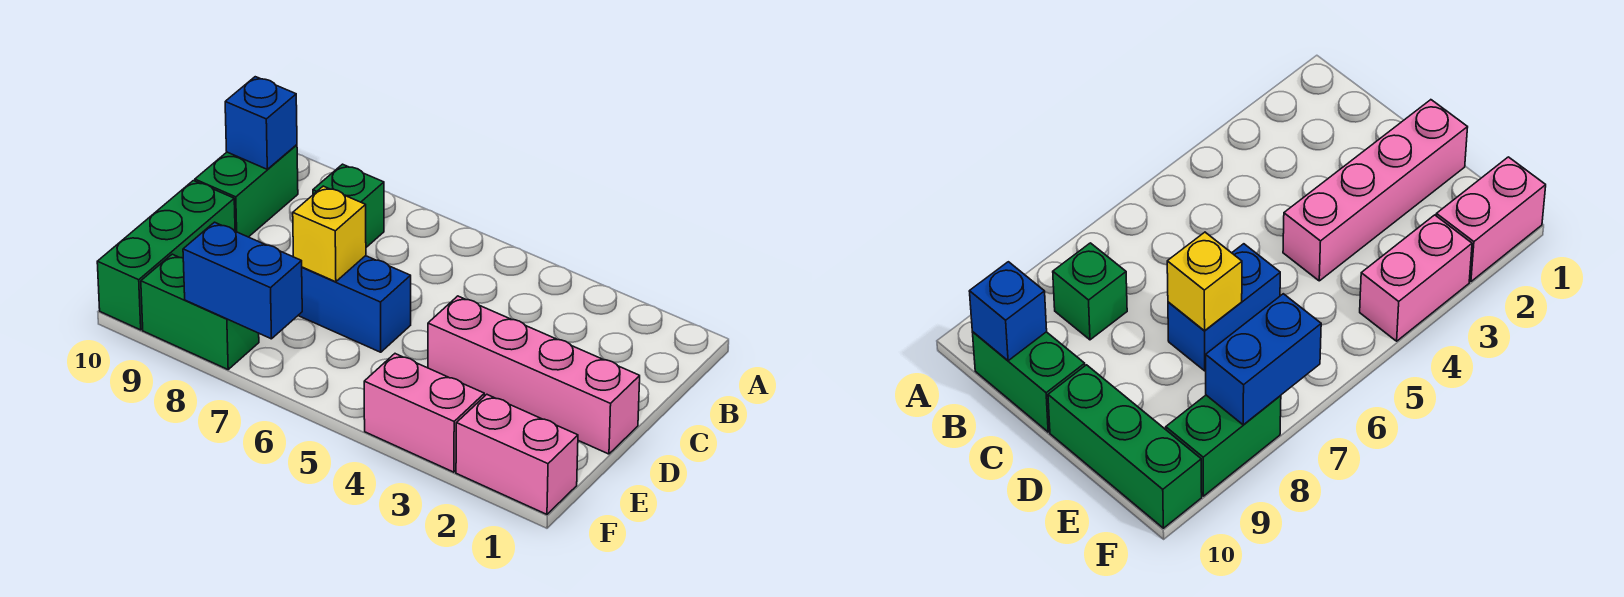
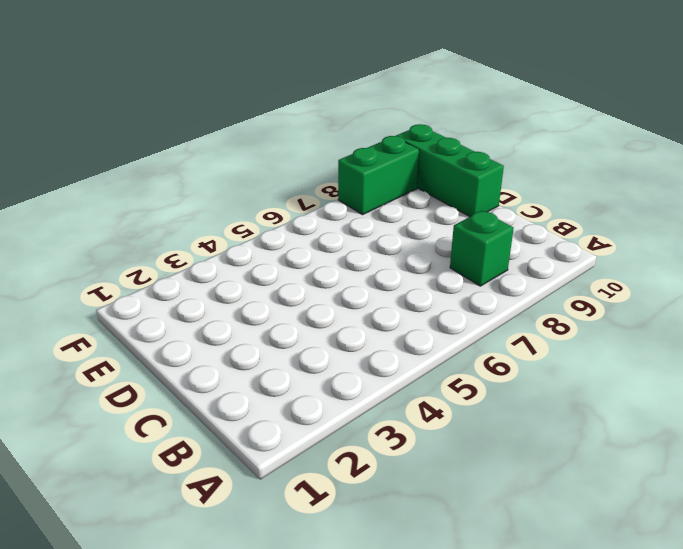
none -> green 1x2 brick [195,145,298,237]
none -> pink 1x4 brick [428,296,640,454]

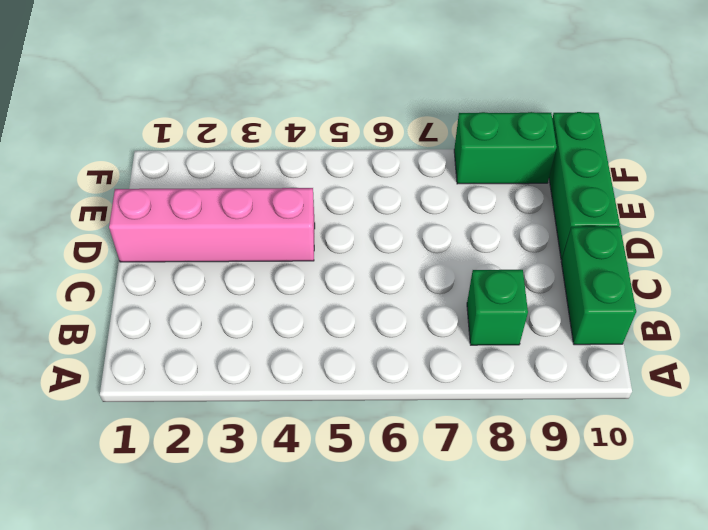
none -> blue 1x2 brick [298,256,411,352]
none -> pink 1x2 brick [456,394,578,514]

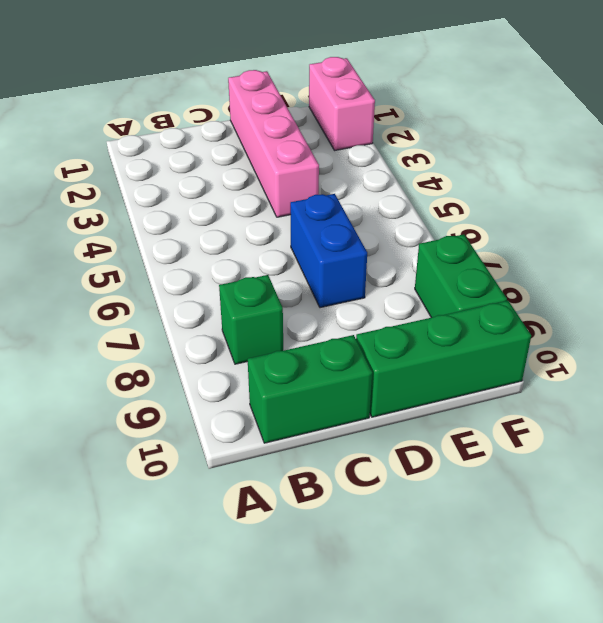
none -> pink 1x2 brick [364,354,484,472]
none -> blue 1x1 brick [225,77,297,169]

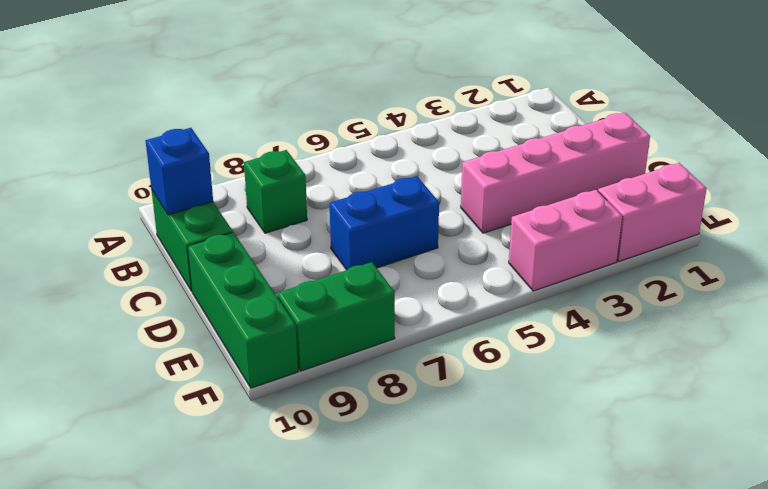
none -> yellow 1x1 brick [293,186,366,282]
none -> blue 1x2 brick [183,222,302,339]

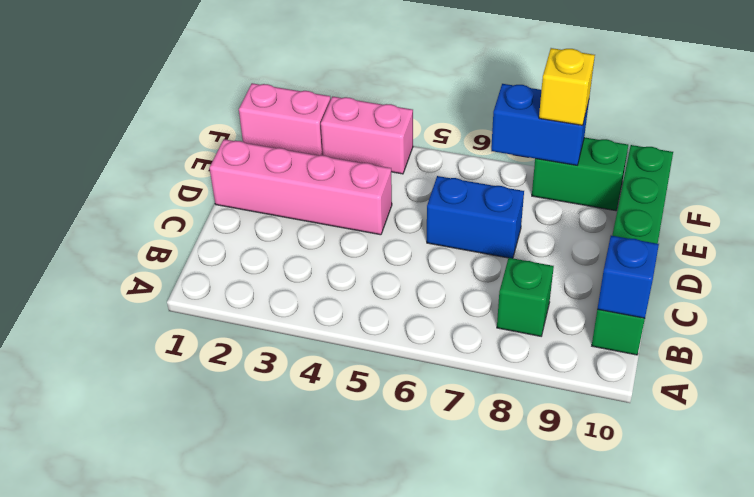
yellow 1x1 brick [539,48,595,125] -> yellow 1x1 brick moved to [293,186,366,282]

